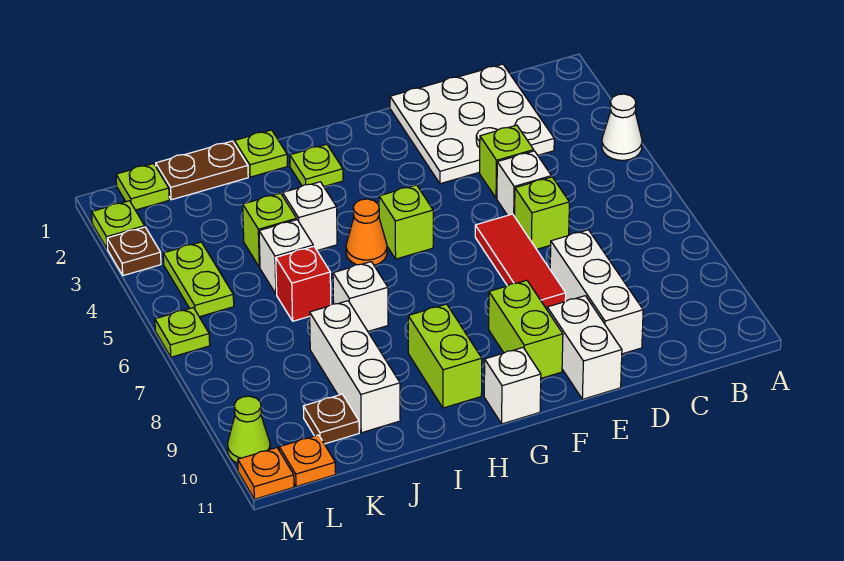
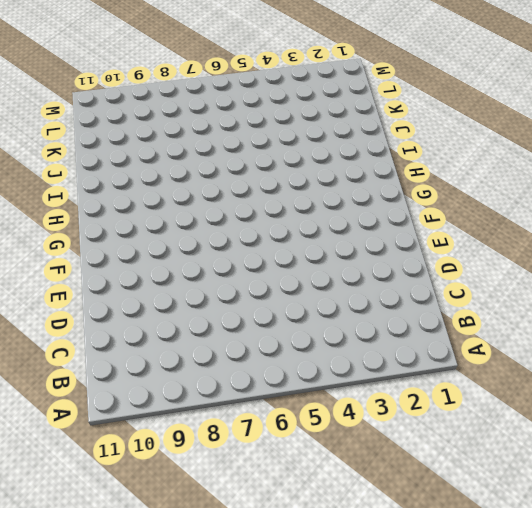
none -> white 1x1 cone [602,94,642,160]
none -> white 3x3 plate [390,64,554,184]
none -> lime 1x1 brick [480,125,534,198]
none -> white 1x1 brick [497,151,551,216]

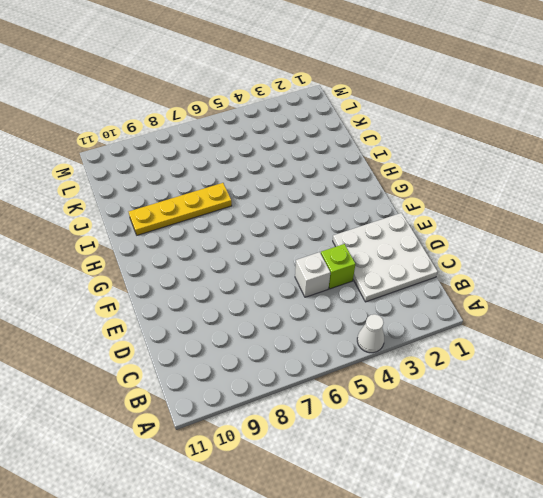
yellow 1x4 plate [129,183,232,235] -> white 1x1 brick [333,262,388,331]
none -> lime 1x1 brick [515,177,569,249]
none -> white 1x3 brick [550,230,643,354]
none -> red 1x3 tile [475,214,566,309]
none -> white 1x2 brick [547,296,622,399]

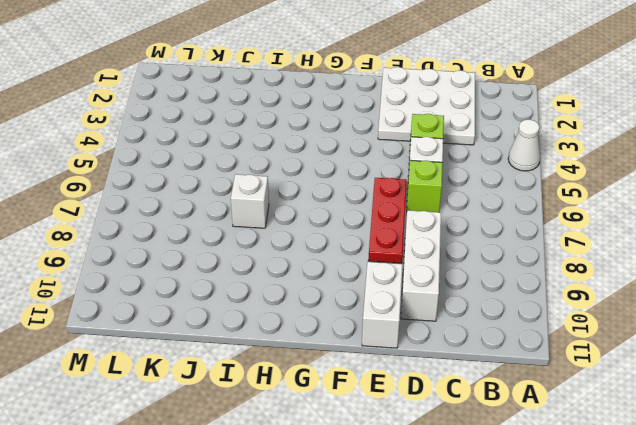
red 1x3 plate [368,178,407,263] -> red 1x3 tile [475,214,566,309]
none -> lime 1x2 brick [489,280,563,378]
none -> lime 1x1 brick [379,185,433,259]
none -> white 1x1 brick [484,348,541,424]
none -> lime 1x1 plate [290,144,343,186]

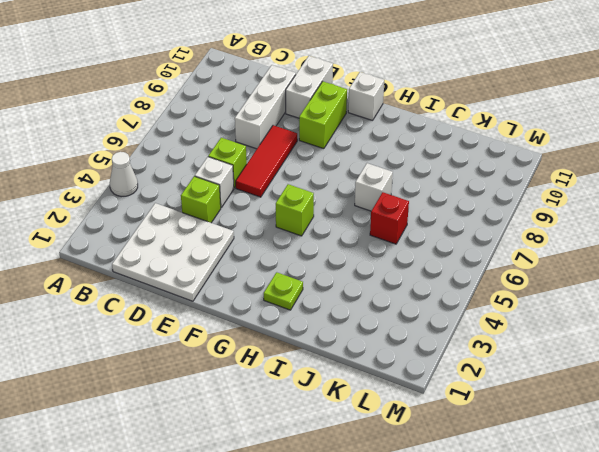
none -> orange 1x1 cone [346,199,387,265]
none -> lime 1x2 brick [408,304,482,408]
none -> lime 1x1 plate [235,130,287,177]
none -> white 1x1 brick [283,182,337,251]

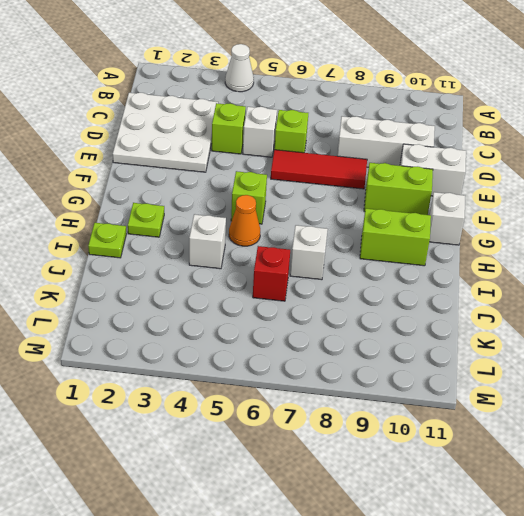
none -> brown 1x2 plate [156,141,248,200]
none -> lime 1x1 brick [243,193,297,267]
none -> white 1x1 brick [259,220,313,294]
none -> white 1x3 brick [310,301,400,433]

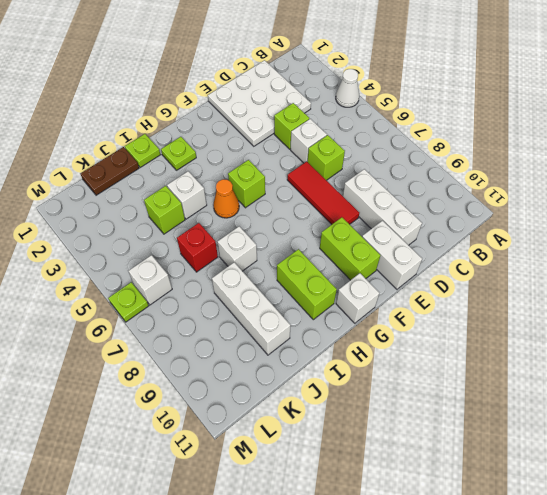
white 1x1 brick [129,255,172,305] -> white 1x1 brick moved to [259,220,313,294]
none -> brown 1x1 plate [303,394,359,444]
none -> lime 1x1 plate [116,163,169,210]
none -> lime 1x2 plate [163,242,234,317]
none -> orange 1x1 plate [279,435,336,487]

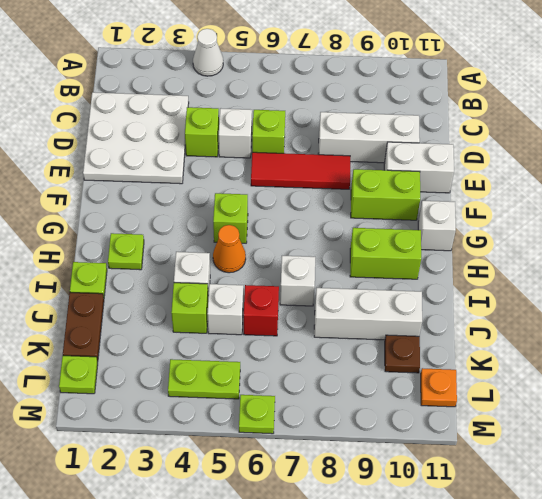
none -> lime 1x1 plate [92,201,145,249]
none -> brown 1x1 plate [107,227,161,276]
none -> lime 1x1 cone [228,396,270,463]
none -> orange 1x1 plate [238,448,294,499]

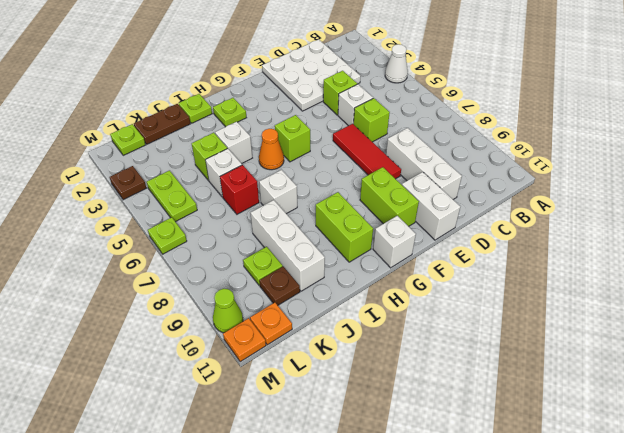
lime 1x1 plate [243,247,283,285] -> lime 1x1 plate moved to [92,201,145,249]

